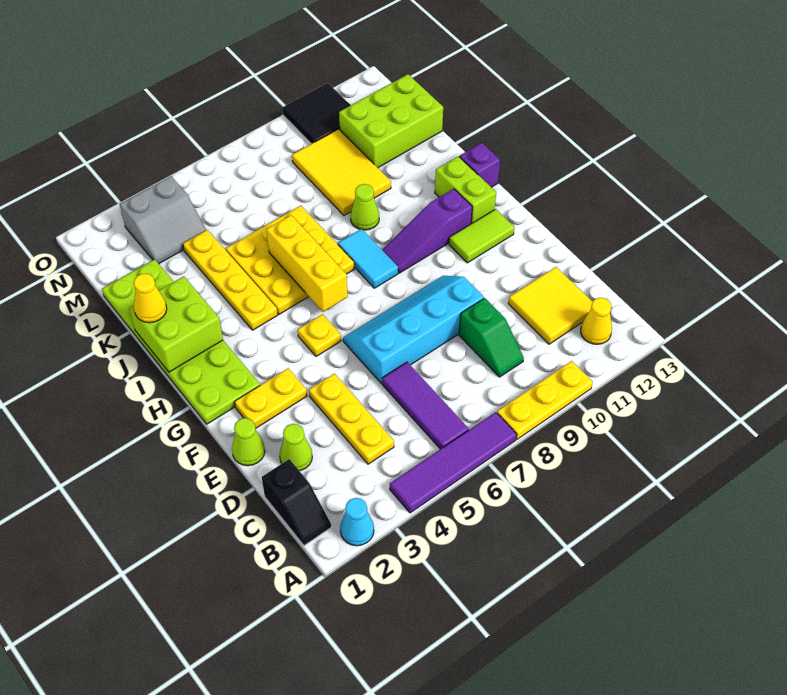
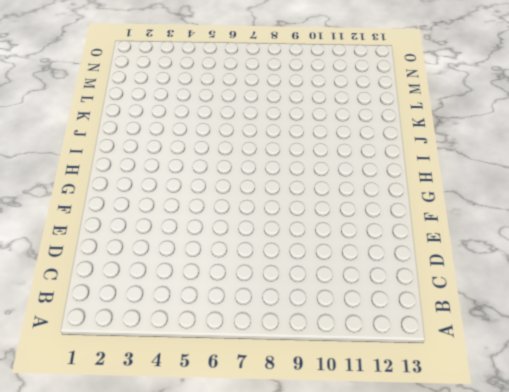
none -> cyan 1x1 cone [340,498,374,546]
none -> purple 1x4 tile [390,412,517,513]
none -> yellow 1x3 plate [497,361,593,439]
none -> black 1x2 slope [262,459,331,546]

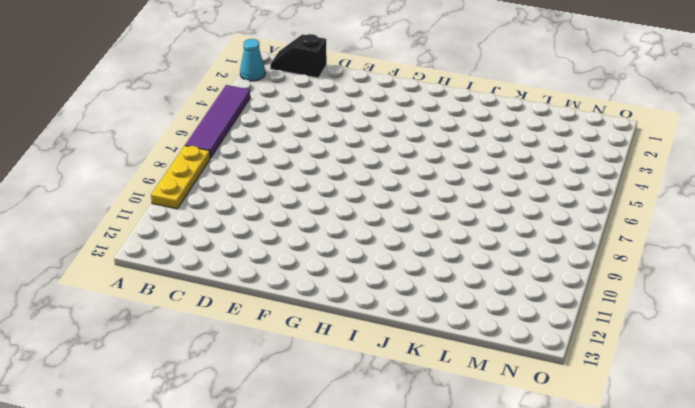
none -> purple 1x3 tile [382,362,469,449]
none -> yellow 1x1 cone [581,298,612,344]
none -> yellow 1x3 plate [309,374,394,464]
none -> green 1x2 slope [459,298,524,377]

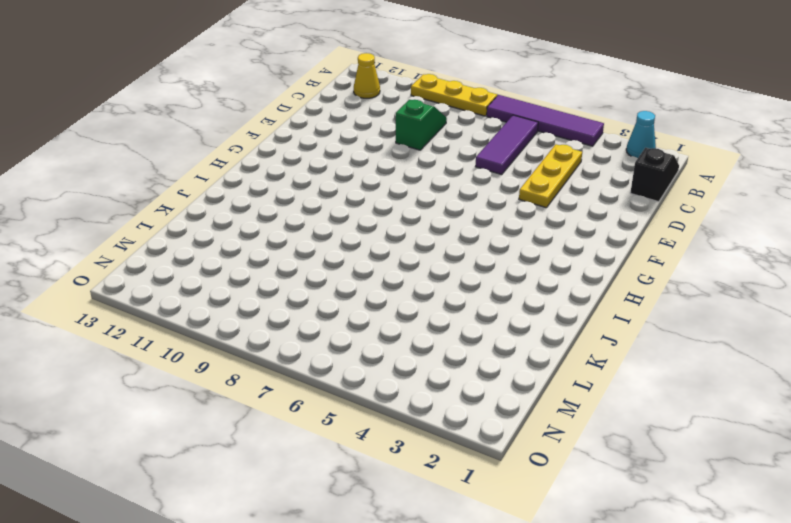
none -> yellow 2x2 tile [508,267,592,344]
none -> lime 1x1 cone [280,424,312,471]
none -> lime 1x1 cone [232,418,265,466]
none -> cyan 2x4 slope [343,276,484,383]

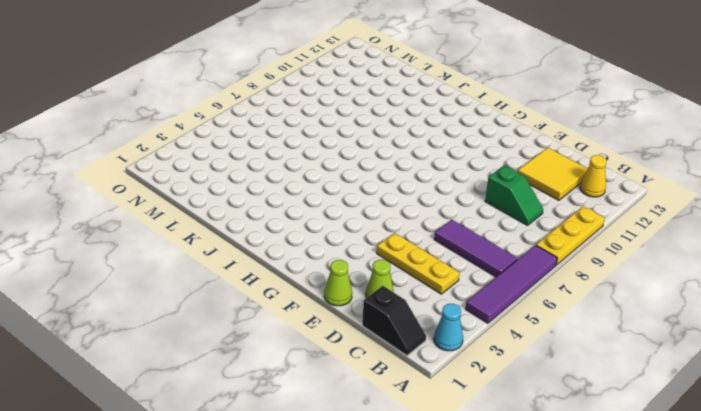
none -> cyan 2x4 slope [343,276,484,383]
none -> yellow 1x2 plate [235,368,307,428]
none -> lime 2x6 plate [102,259,260,424]
none -> yellow 1x1 plate [298,314,341,356]

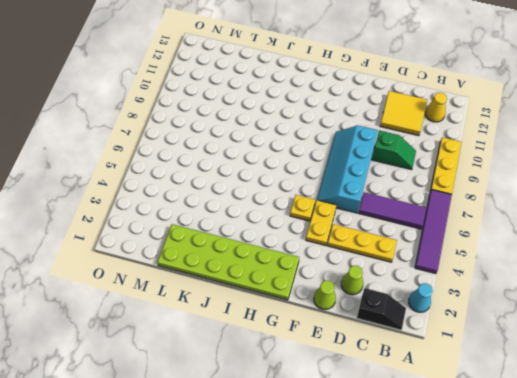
yellow 1x2 plate [306,200,337,246] -> yellow 1x2 plate moved to [235,368,307,428]
none -> lime 1x2 tile [449,209,514,263]
none -> cyan 1x2 tile [338,229,398,288]
none -> purple 1x3 slope [382,189,472,273]
none -> lime 1x2 brick [435,156,496,224]

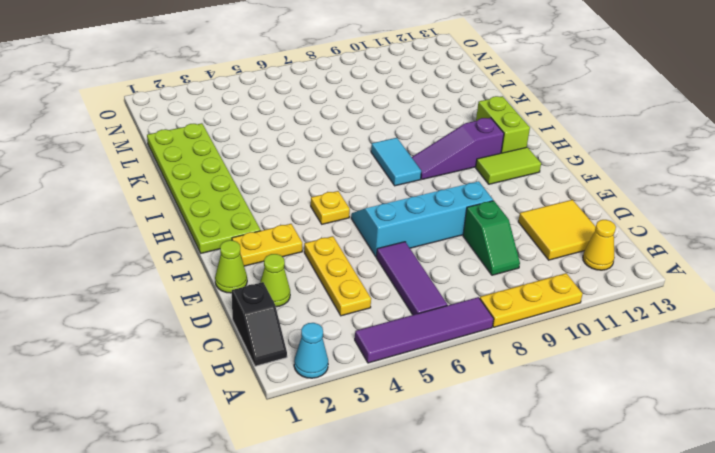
none -> yellow 1x4 plate [183,230,278,330]
none -> yellow 3x3 plate [226,206,354,314]
none -> purple 1x1 brick [459,143,500,187]
none -> lime 1x1 cone [350,184,379,230]

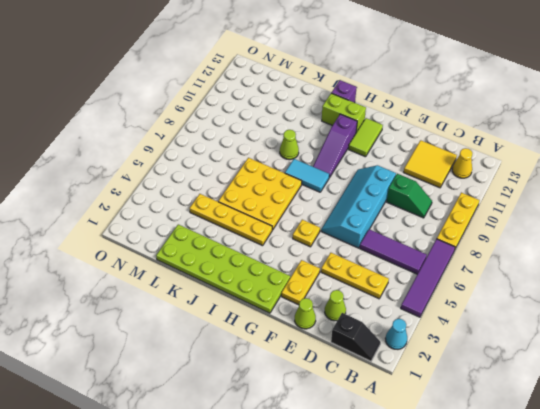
none -> yellow 2x3 tile [292,129,391,216]
none -> lime 2x3 brick [339,74,443,168]
none -> grey 2x2 slope [120,176,206,264]
none -> black 2x2 tile [283,83,351,144]

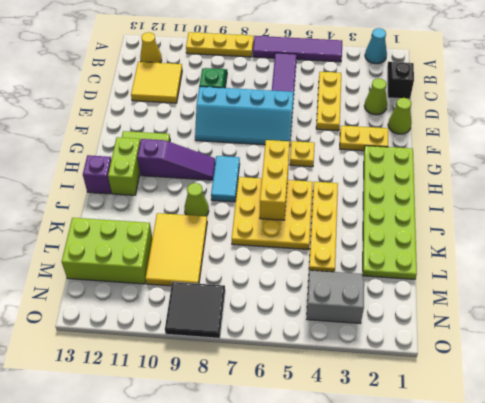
black 2x2 tile [165,282,225,338] -> black 2x2 tile moved to [283,83,351,144]
none -> lime 2x2 brick [129,276,223,372]
none -> yellow 1x1 cone [134,274,167,323]

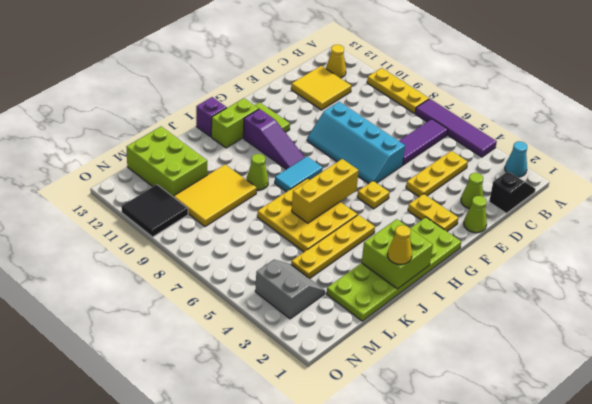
none -> green 1x2 slope [459,298,524,377]

